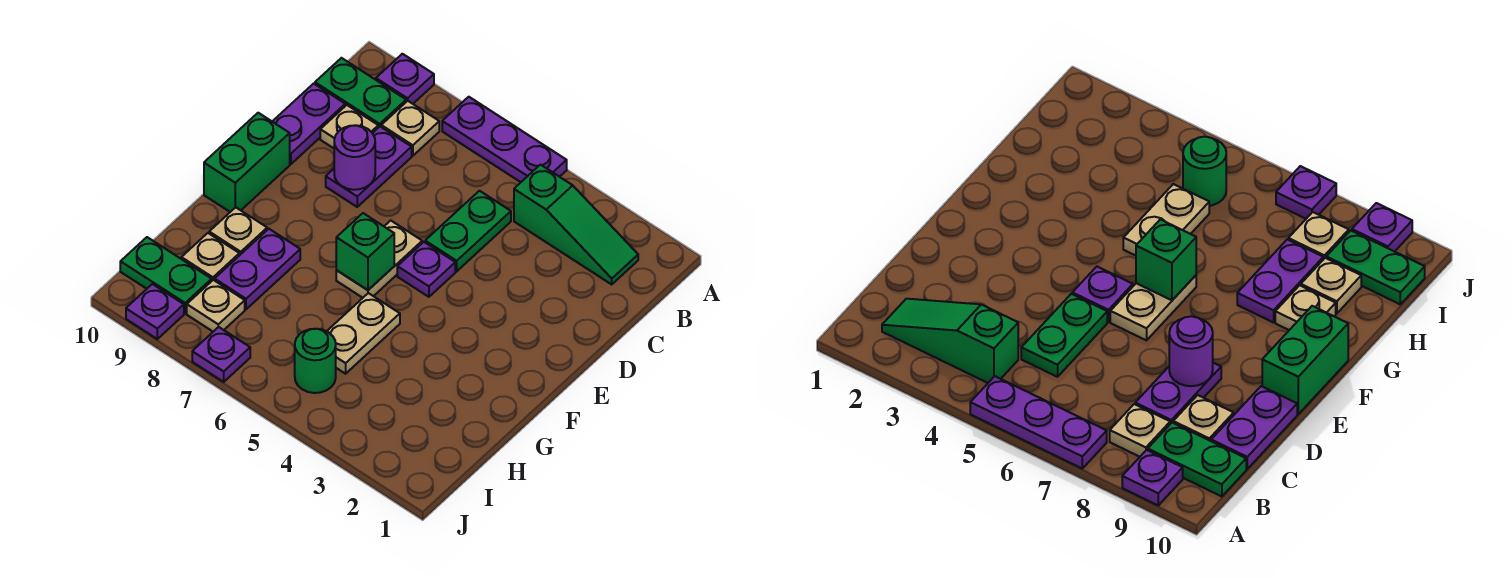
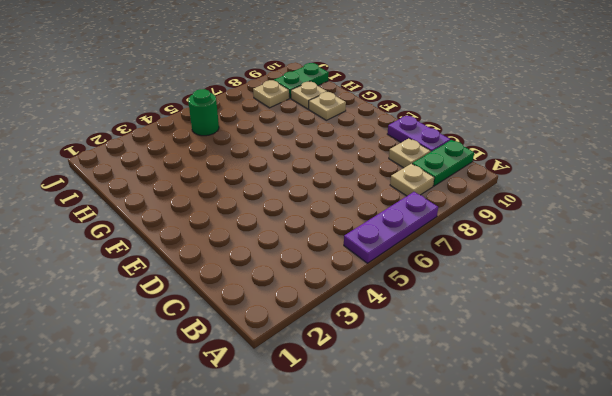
none -> purple 1x1 plate [376,54,434,104]
none -> green 1x3 slope [514,165,638,284]
none -> green 1x2 plate [425,191,511,271]

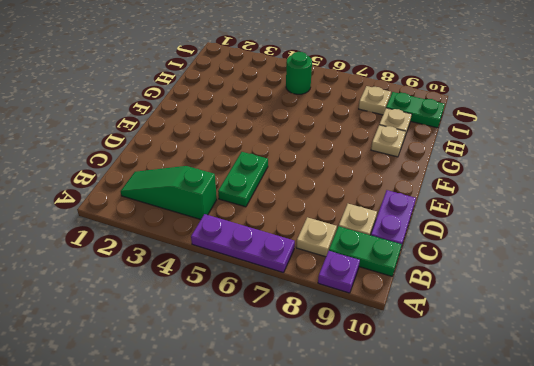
none -> purple 1x2 plate [326,127,412,207]
none -> purple 1x1 plate [397,242,455,297]
none -> tan 1x2 plate [336,221,422,298]

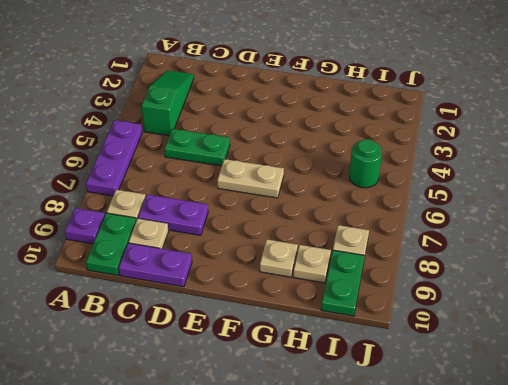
none -> purple 1x1 plate [397,242,455,297]
none -> green 1x2 brick [204,113,290,212]
none -> tan 1x2 plate [327,293,400,374]

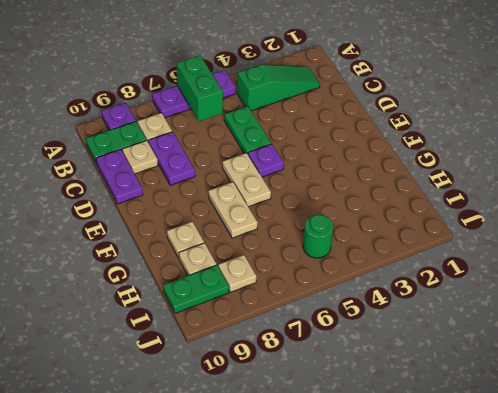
green 1x2 brick [177,56,223,121] -> green 1x2 brick moved to [204,113,290,212]
tan 1x2 plate [208,182,258,238] -> tan 1x2 plate moved to [327,293,400,374]
none -> purple 1x2 plate [215,229,300,309]
none -> purple 1x1 plate [192,327,250,382]
none -> purple 1x1 plate [126,284,184,339]

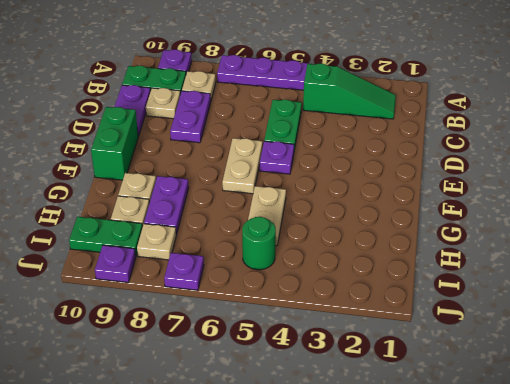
none -> purple 1x1 round brick [334,125,375,190]
none -> green 1x1 brick [336,213,394,290]

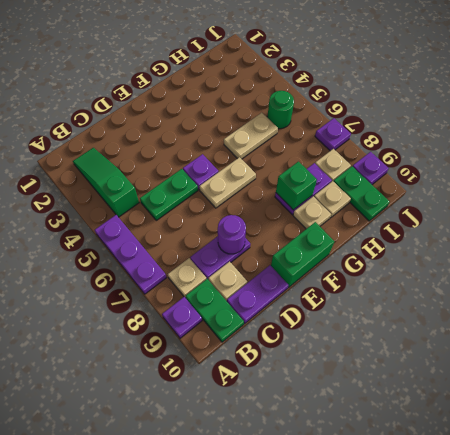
green 1x1 brick [276,162,317,210] -> green 1x1 brick moved to [336,213,394,290]

